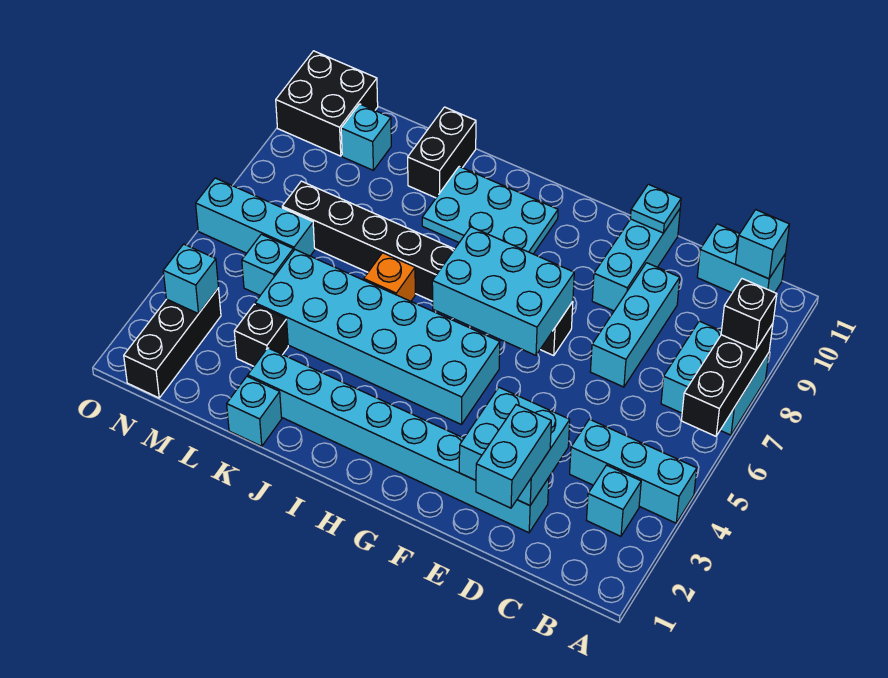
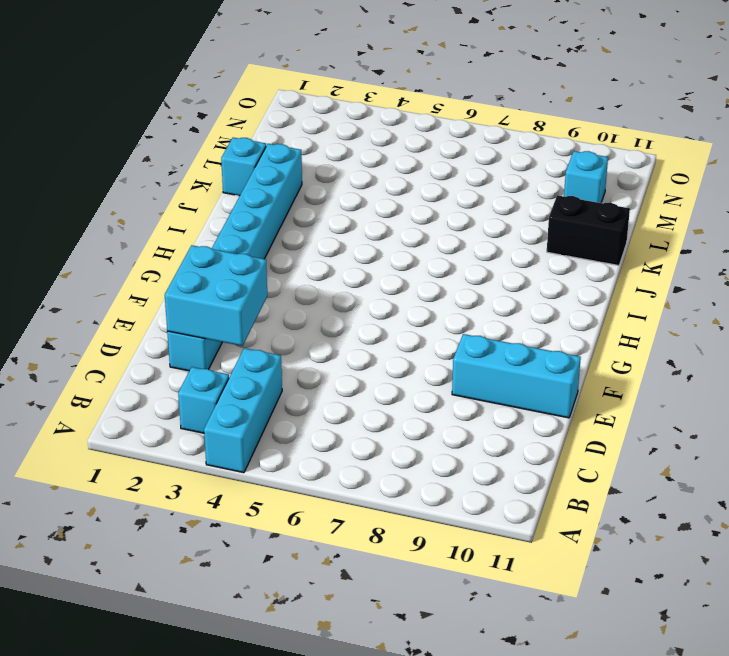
none -> cyan 2x2 brick [661,321,769,435]
none -> cyan 1x2 brick [697,224,785,293]
none -> cyan 1x3 brick [590,263,680,387]

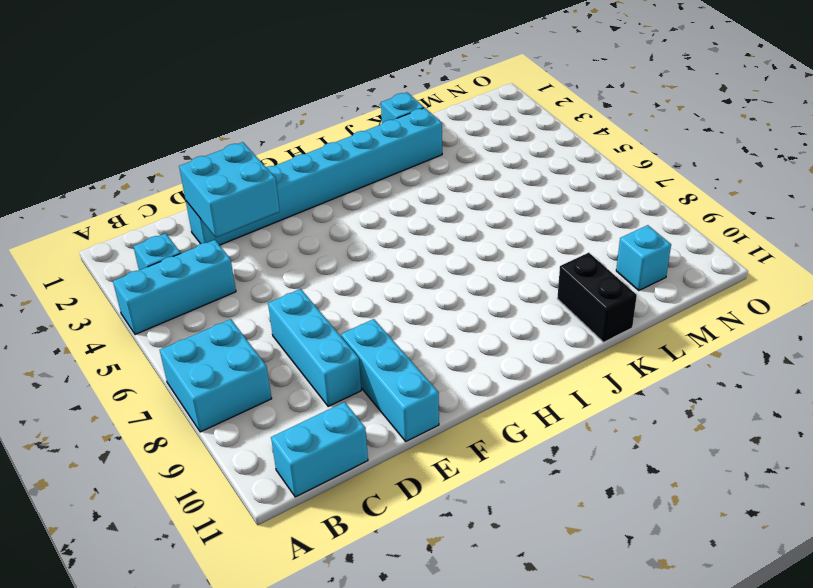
none -> black 1x8 brick [282,181,573,355]
none -> cyan 2x6 brick [255,250,500,425]
none -> cyan 2x3 plate [422,167,558,254]

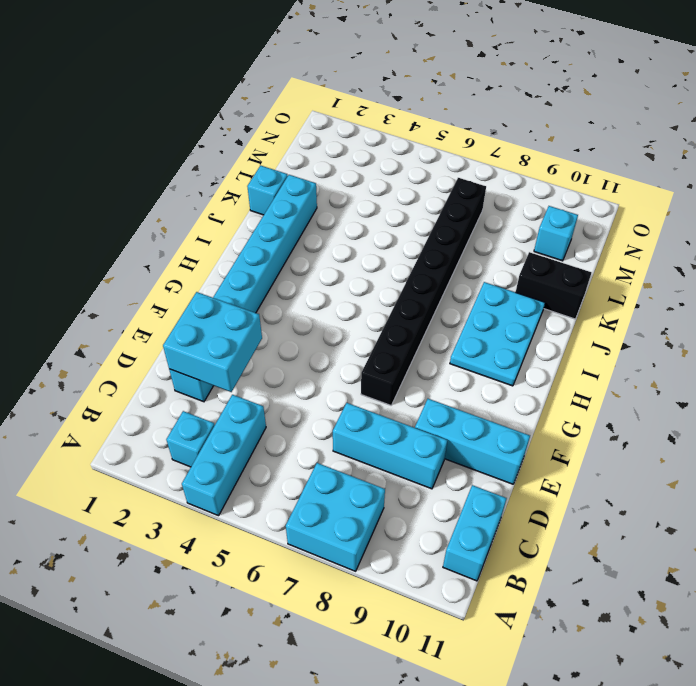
none -> cyan 2x6 brick [255,250,500,425]
none -> orange 1x1 brick [364,253,415,301]
none -> black 1x1 brick [234,304,288,366]

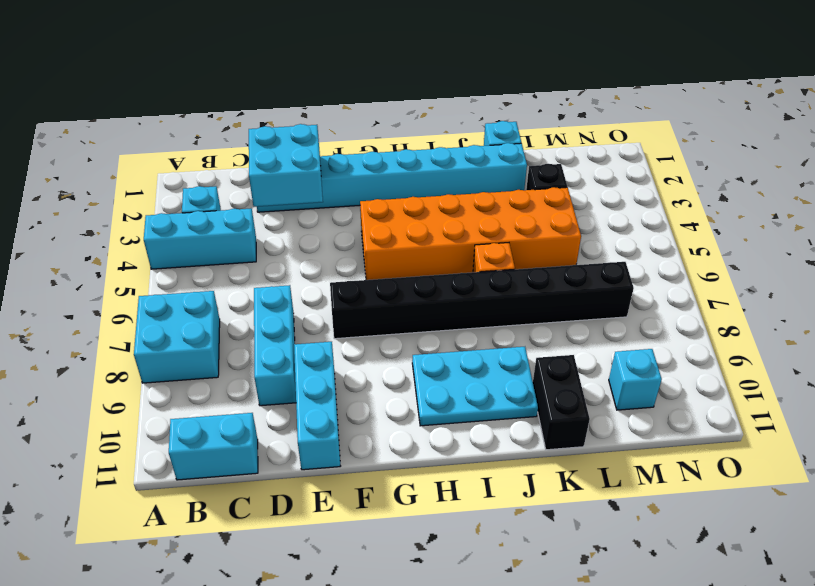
orange 2x6 brick [360,187,581,280] -> cyan 2x6 brick [255,250,500,425]
none -> cyan 1x1 brick [242,234,293,295]
none -> cyan 1x3 brick [196,178,315,256]
none -> black 1x3 brick [124,288,221,398]

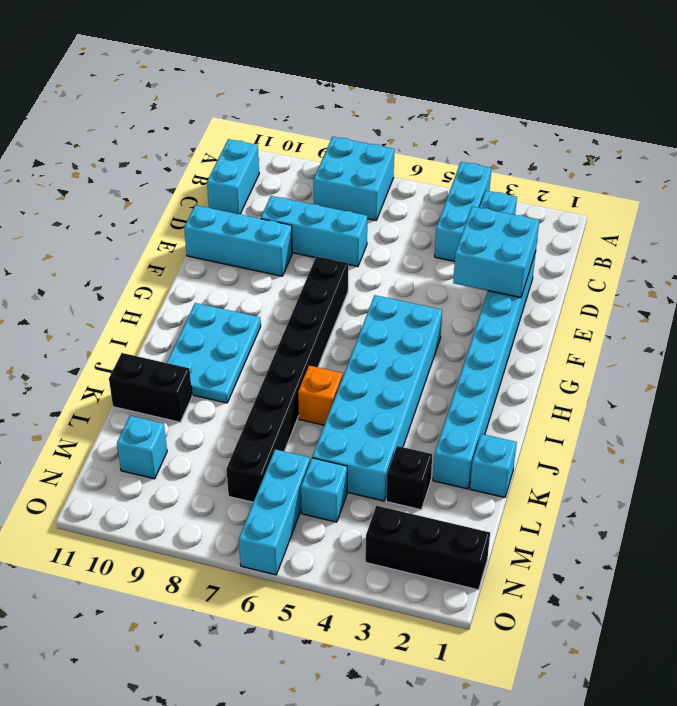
none -> black 2x2 brick [276,51,378,156]
none -> black 1x3 brick [681,324,773,436]
none -> cyan 1x1 brick [736,210,789,279]

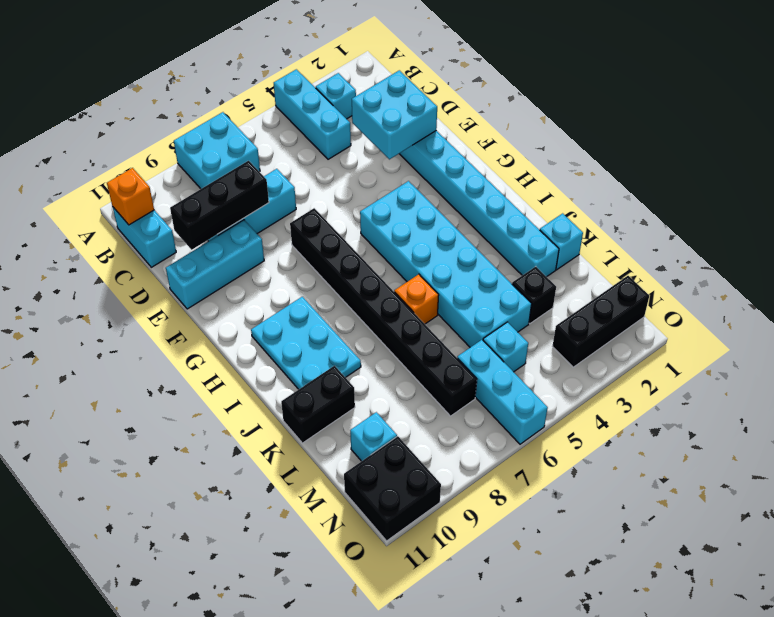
orange 1x1 brick [107,168,154,225] -> cyan 1x1 brick [736,210,789,279]
black 1x3 brick [170,161,269,250] -> black 1x3 brick moved to [681,324,773,436]
none -> cyan 1x1 plate [630,184,681,233]
none -> cyan 2x3 brick [432,227,574,355]
none -> cyan 1x1 brick [163,244,218,314]

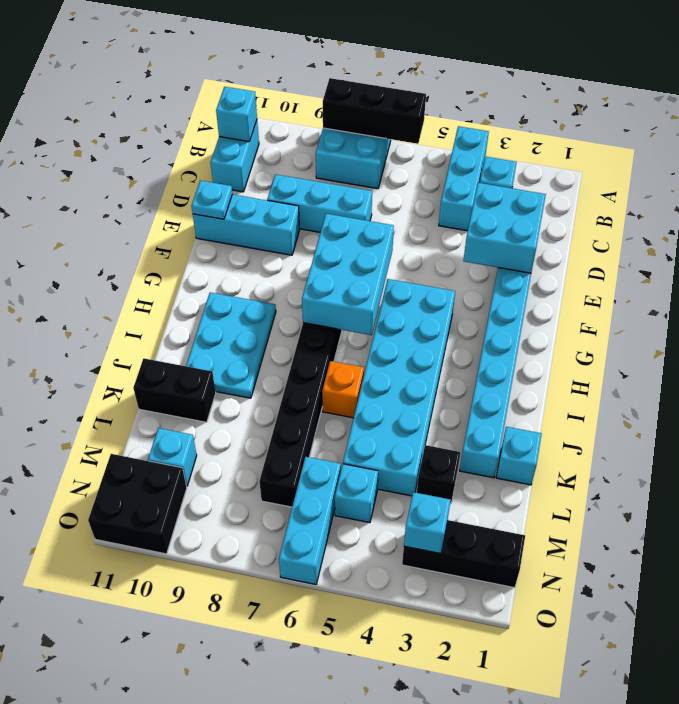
none -> black 1x1 brick [721,279,777,350]
none -> cyan 1x2 brick [476,405,551,508]

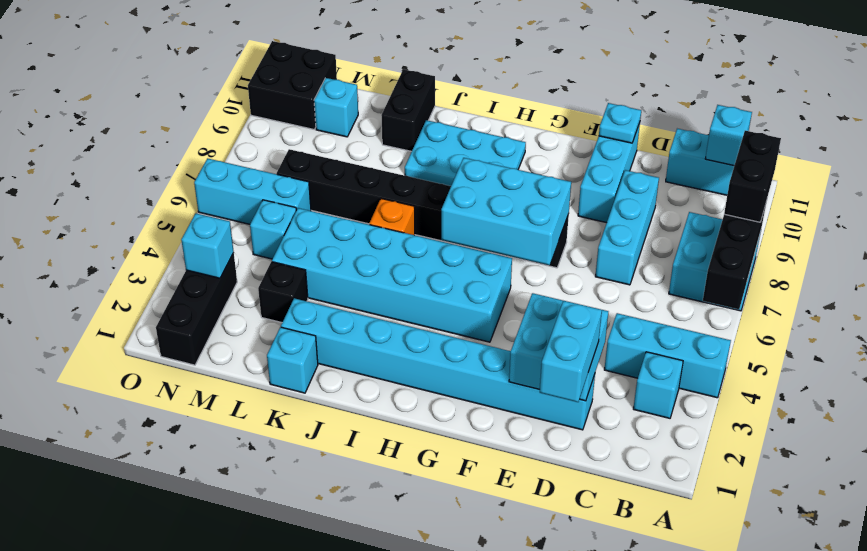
black 1x2 brick [724,131,781,222] -> black 1x1 brick [721,279,777,350]

